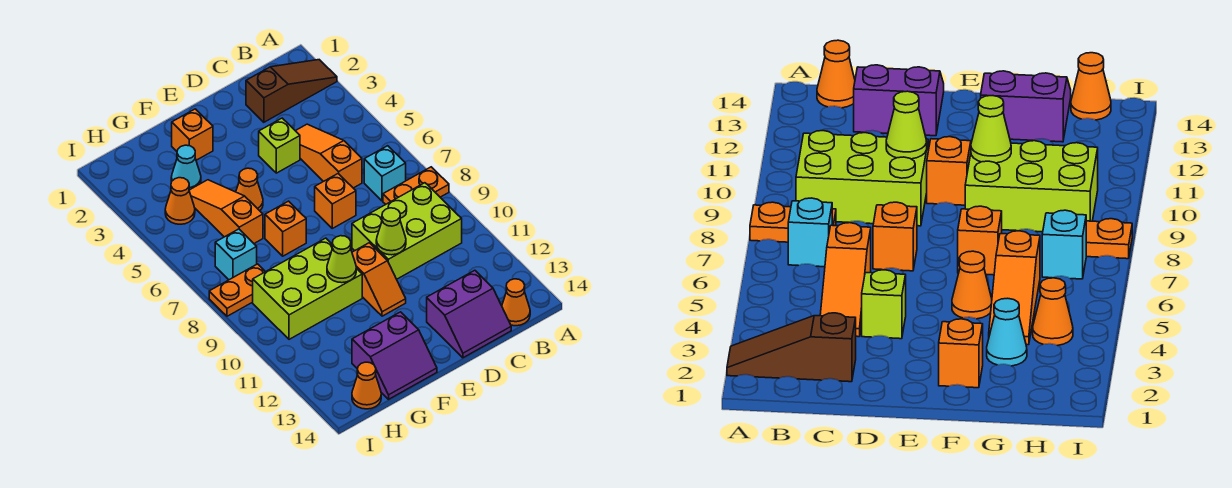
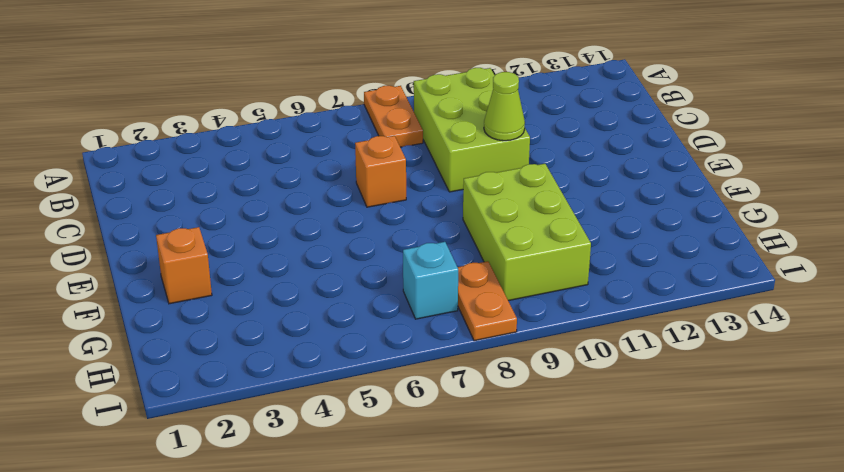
none -> brown 1x3 slope [246,60,337,122]
none -> cyan 1x1 brick [364,146,406,201]
none -> orange 1x1 cone [502,279,530,326]

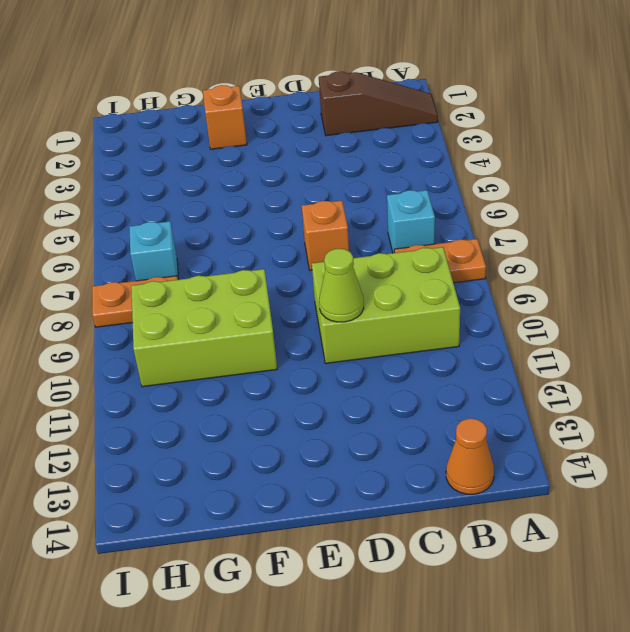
none -> orange 1x3 slope [296,124,362,188]
none -> purple 2x2 slope [427,270,511,358]
none -> lime 1x1 brick [259,118,300,173]

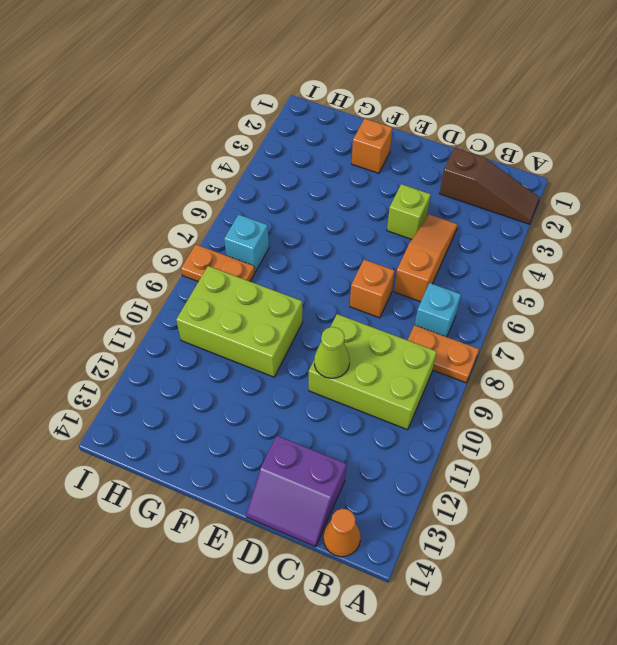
none -> orange 1x2 slope [352,243,406,316]
none -> orange 1x1 cone [236,168,263,211]
none -> orange 1x1 brick [265,201,306,256]

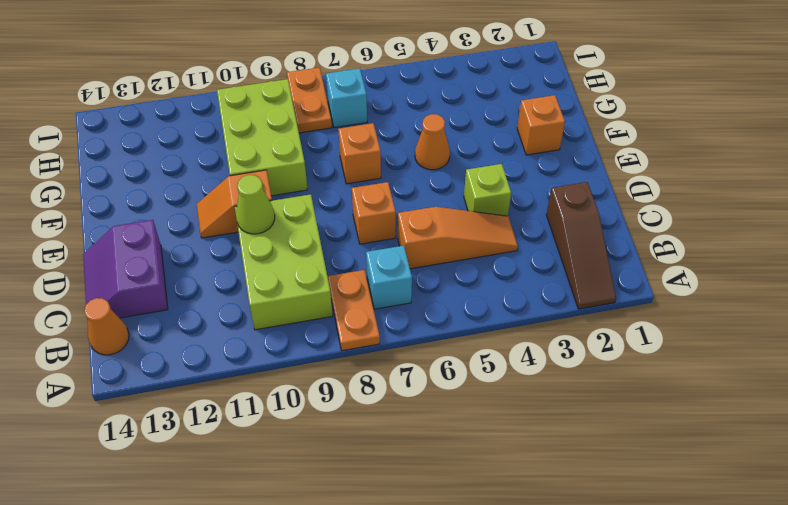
none -> purple 2x2 slope [352,312,437,399]
none -> cyan 1x1 cone [171,145,201,190]
none -> orange 1x3 slope [189,180,263,243]

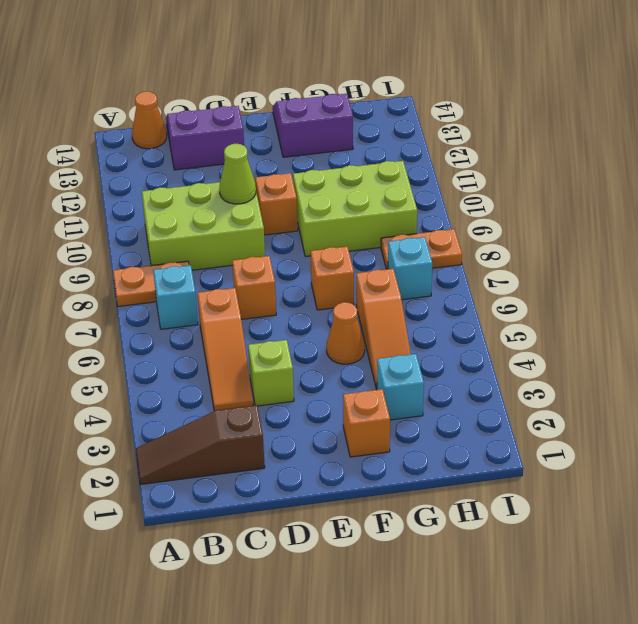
cyan 1x1 brick [377,354,424,420] -> cyan 1x1 cone [171,145,201,190]
none -> orange 1x1 cone [165,178,195,224]
none -> orange 1x1 cone [352,362,381,409]
none -> lime 1x1 cone [327,236,356,283]

